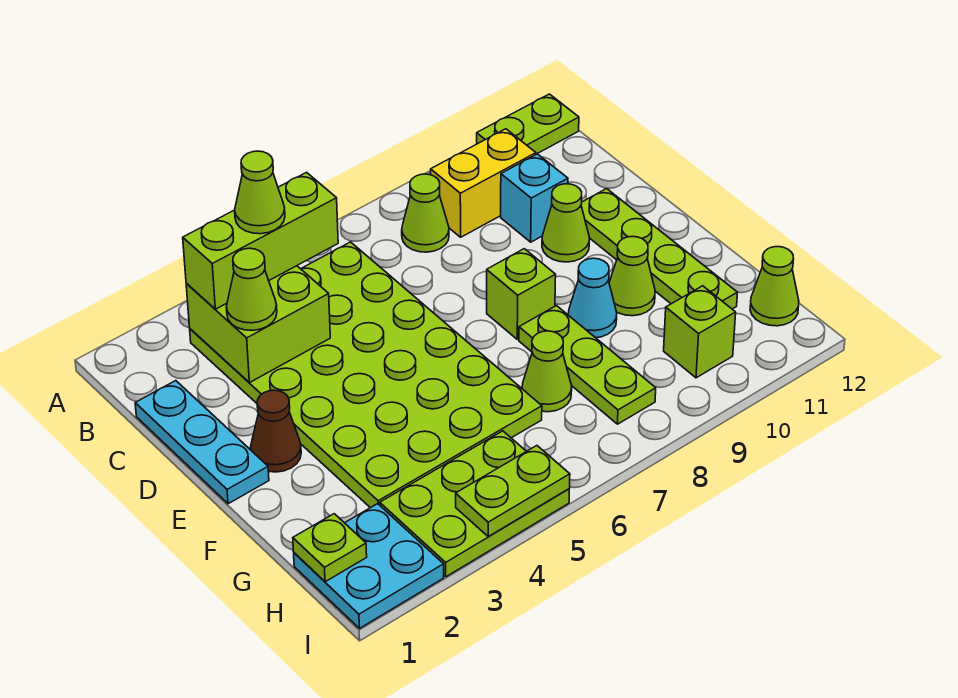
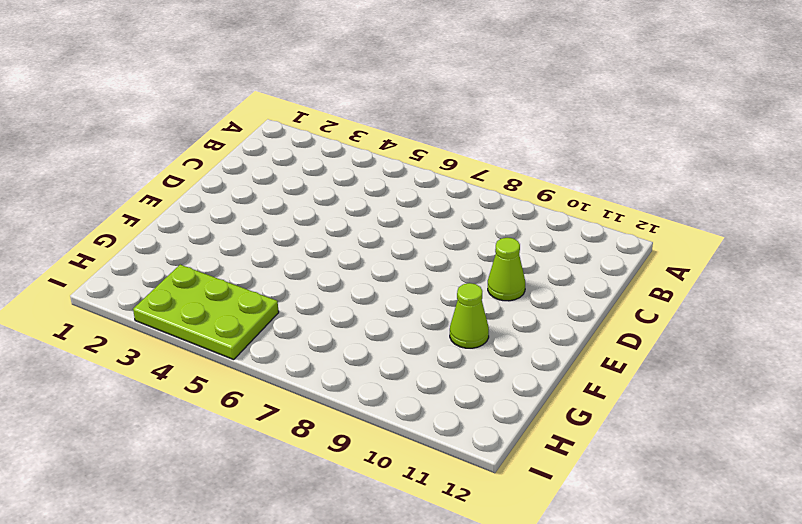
none -> lime 1x2 plate [477,94,579,154]
none -> lime 4x6 plate [190,242,542,508]
none -> lime 1x1 cone [402,174,449,252]

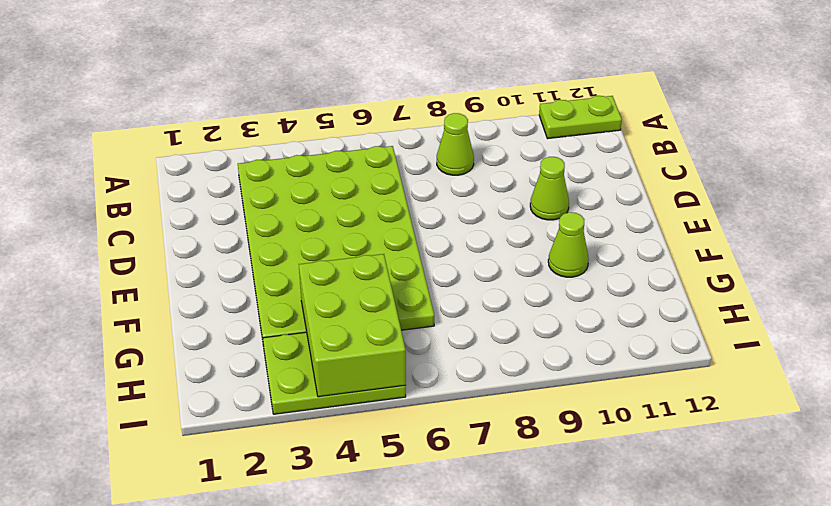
lime 2x3 brick [299,254,406,397] -> lime 1x2 plate [456,446,570,536]
none -> yellow 1x2 brick [431,129,536,237]
none -> cyan 1x3 plate [135,381,269,504]
none -> cyan 1x1 brick [501,154,568,242]

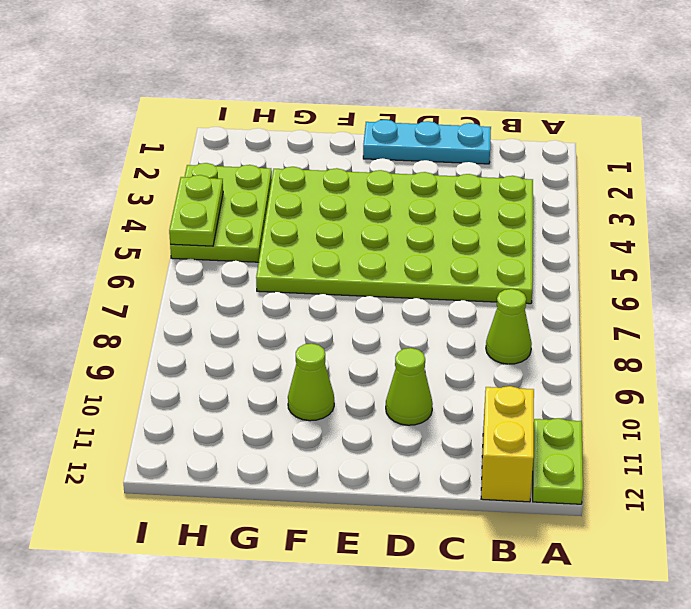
yellow 1x2 brick [481,386,534,502] -> yellow 1x2 brick moved to [431,129,536,237]
none -> cyan 1x1 brick [501,154,568,242]
none -> lime 1x4 plate [581,189,738,309]
none -> brown 1x1 cone [251,390,301,472]

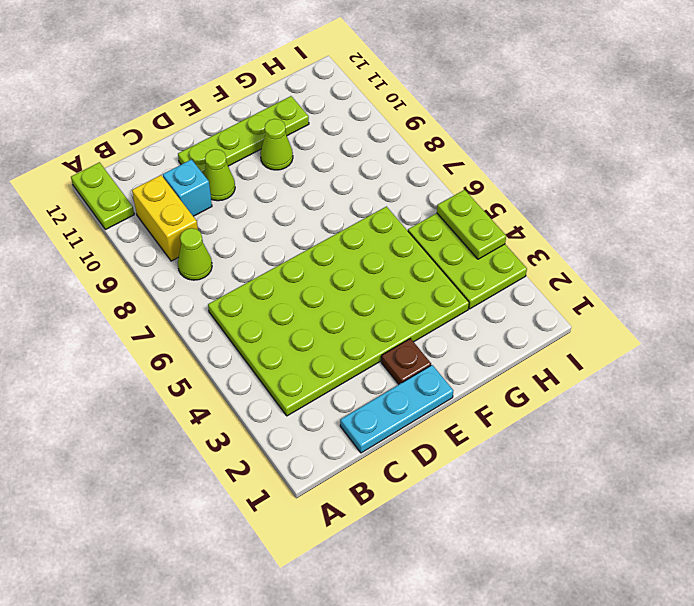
brown 1x1 plate [381,339,431,384] -> brown 1x1 cone [251,390,301,472]
none -> lime 1x1 brick [487,249,556,339]
none -> lime 1x3 plate [519,306,656,424]
none -> cyan 1x1 cone [568,258,617,338]

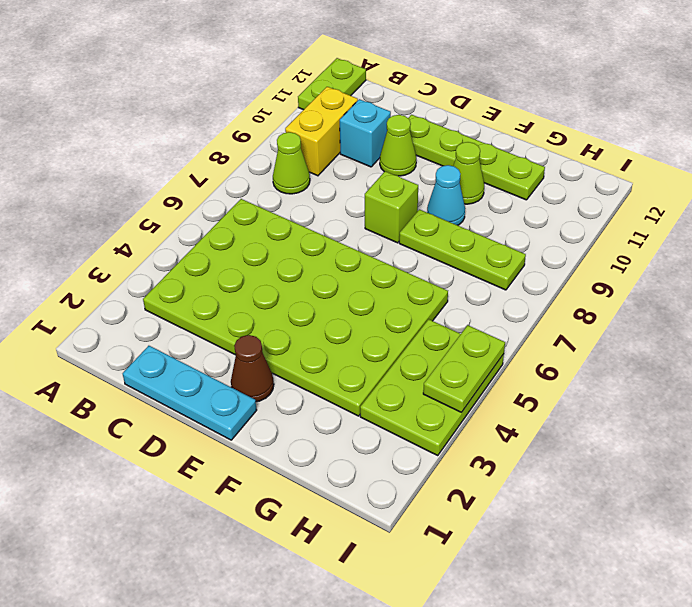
none -> lime 1x1 cone [522,331,572,412]
none -> cyan 2x2 plate [294,504,444,628]
none -> lime 1x1 brick [664,286,736,378]

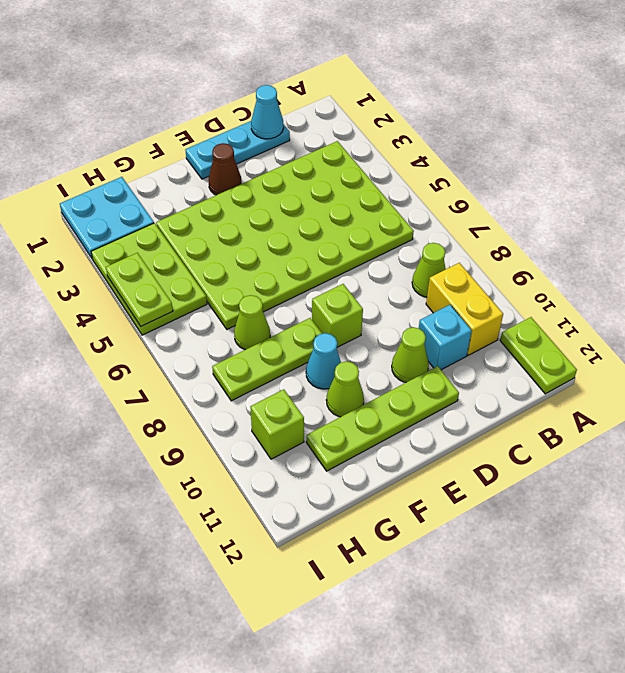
cyan 1x1 cone [251,85,284,139] -> none
none -> lime 1x1 cone [750,247,799,326]
none -> lime 2x2 brick [186,266,330,383]
none -> lime 1x1 plate [293,514,367,582]

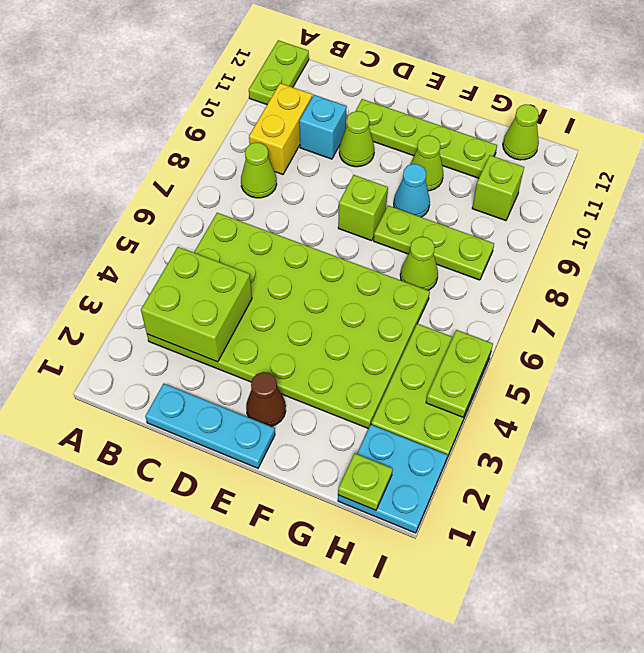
none -> lime 1x3 brick [183,172,338,309]
none -> lime 1x1 cone [226,248,277,330]
none -> lime 1x1 cone [235,151,285,234]

